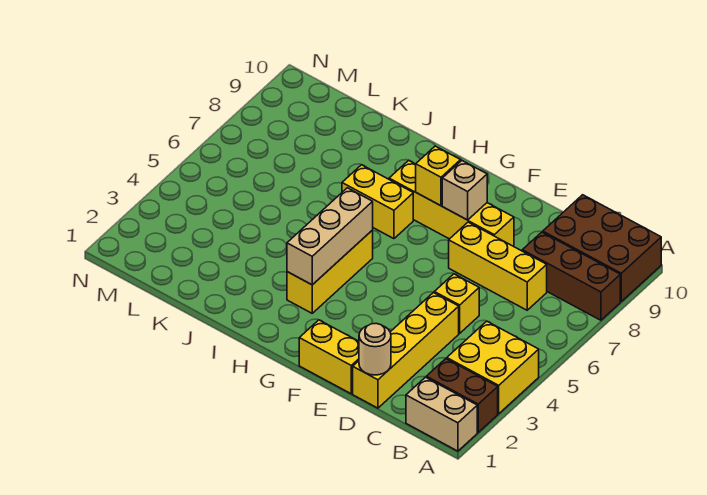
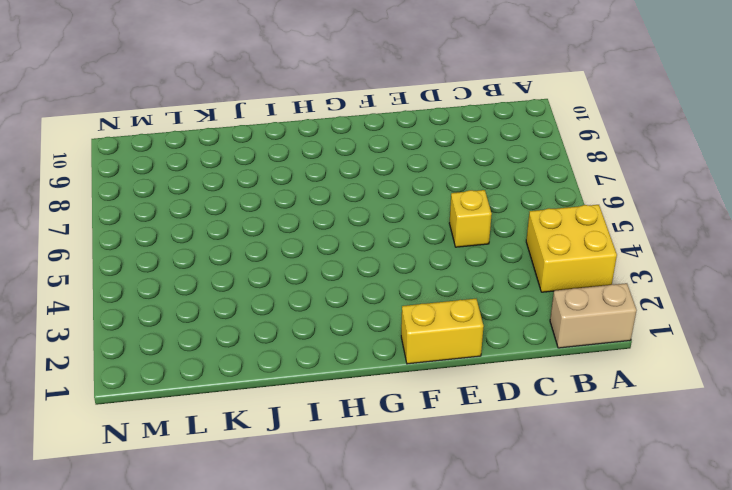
none -> brown 1x2 brick [426,359,498,432]
none -> brown 1x3 brick [522,232,620,320]
none -> brown 2x3 brick [543,195,661,301]

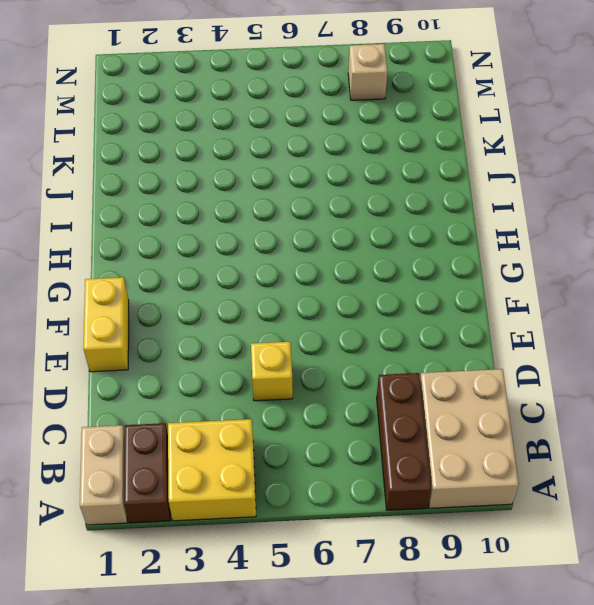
tan 2x3 brick [420,369,519,508] -> brown 2x3 brick [543,195,661,301]
tan 1x1 brick [348,44,387,100] -> tan 1x1 brick moved to [442,161,487,220]
none -> yellow 1x3 brick [449,222,547,310]
none -> yellow 1x4 brick [353,292,459,408]
none -> yellow 1x4 brick [389,160,514,246]

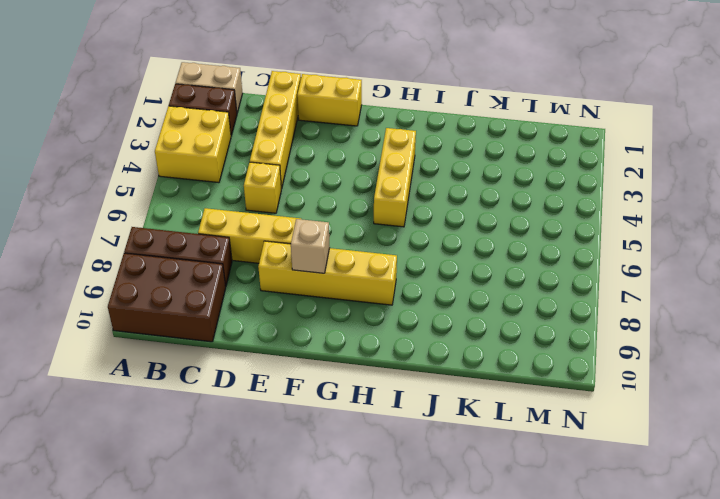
none -> yellow 1x2 brick [342,165,413,239]
none -> tan 1x1 round brick [359,323,391,375]
none -> yellow 1x1 brick [416,146,461,206]

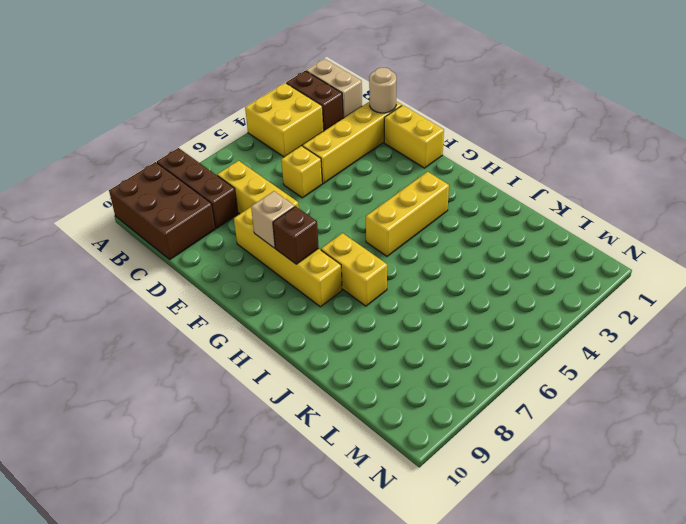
brown 1x1 brick [273,206,319,264] -> yellow 1x1 brick [416,146,461,206]
none -> tan 1x3 brick [287,188,373,285]

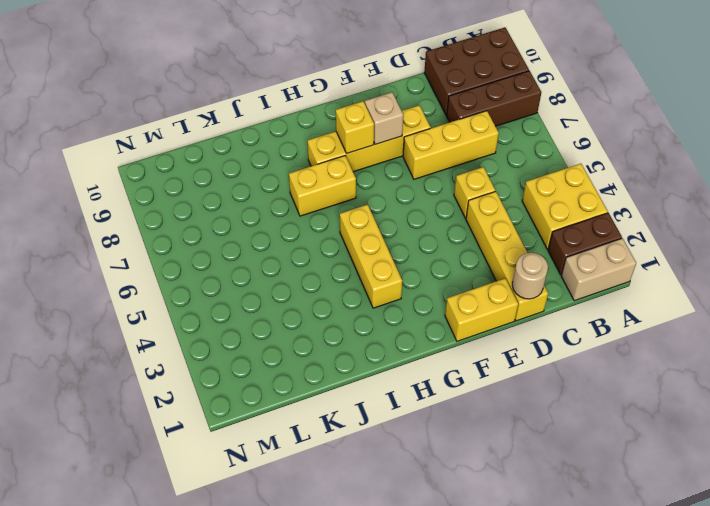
none -> tan 1x3 brick [287,188,373,285]

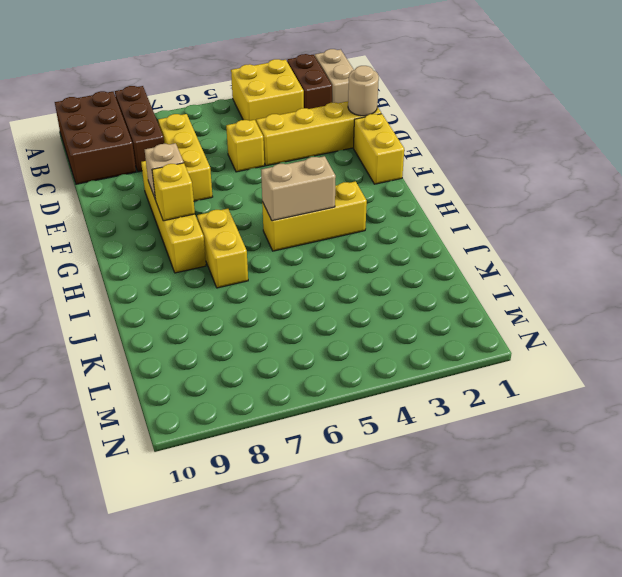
tan 1x2 brick [261,156,336,221] -> tan 1x3 brick [287,188,373,285]

